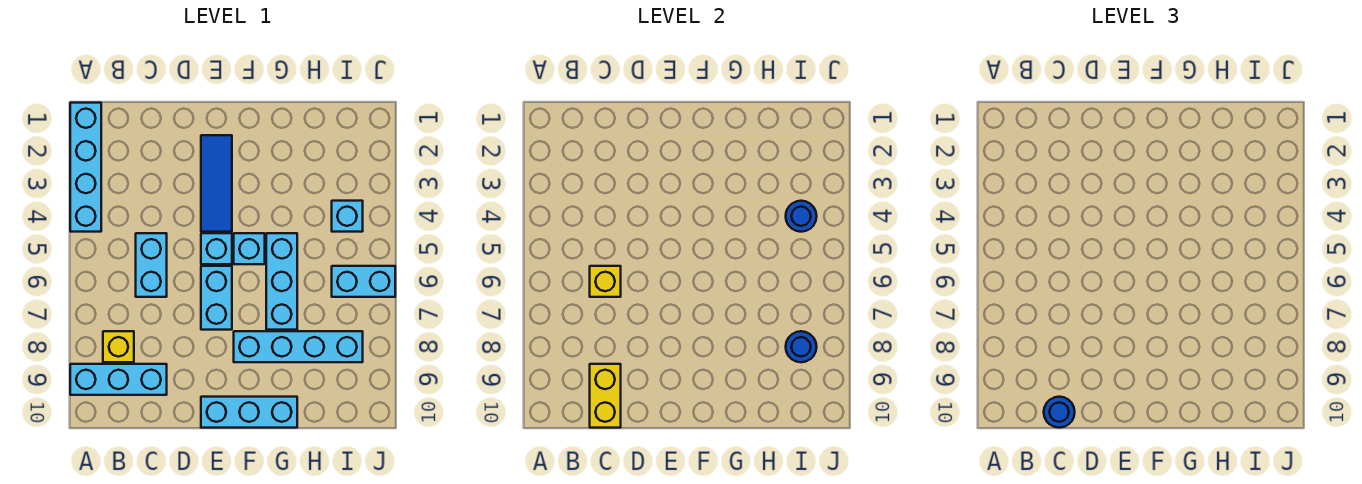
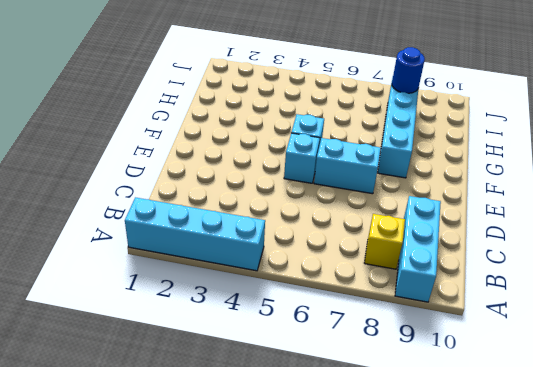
none -> cyan 1x2 brick [136,233,167,297]
none -> blue 1x3 tile [201,135,232,232]
none -> cyan 1x3 brick [201,397,297,428]

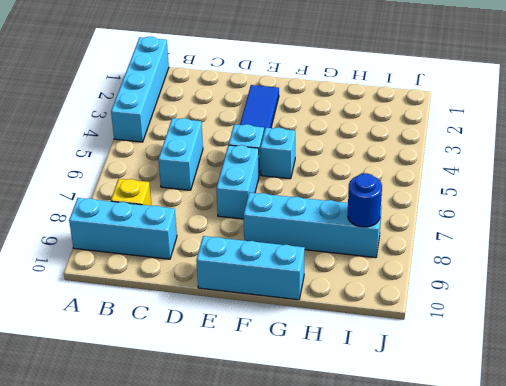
none -> cyan 1x3 brick [266,233,297,330]
none -> cyan 1x1 brick [332,201,363,232]
none -> cyan 1x2 brick [332,266,395,297]

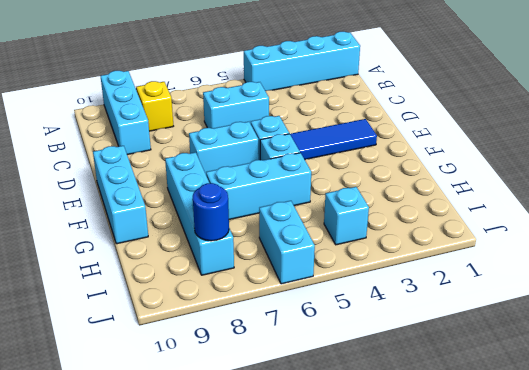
none -> yellow 1x1 brick [590,266,621,297]
none -> yellow 1x2 brick [590,364,621,428]
none -> blue 1x1 round brick [786,201,817,232]

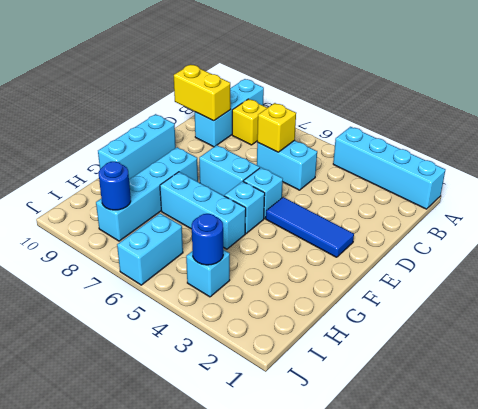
none -> blue 1x1 round brick [1044,397,1075,428]

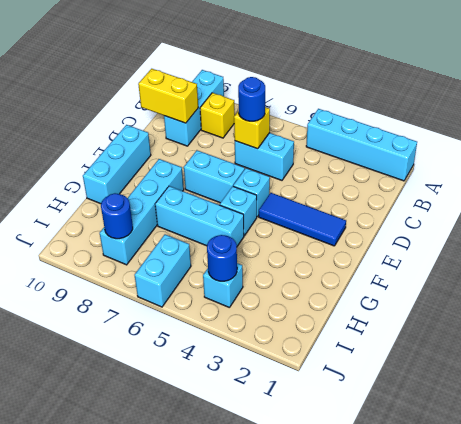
blue 1x1 round brick [238,77,265,121] -> blue 1x1 round brick moved to [1044,397,1075,428]

